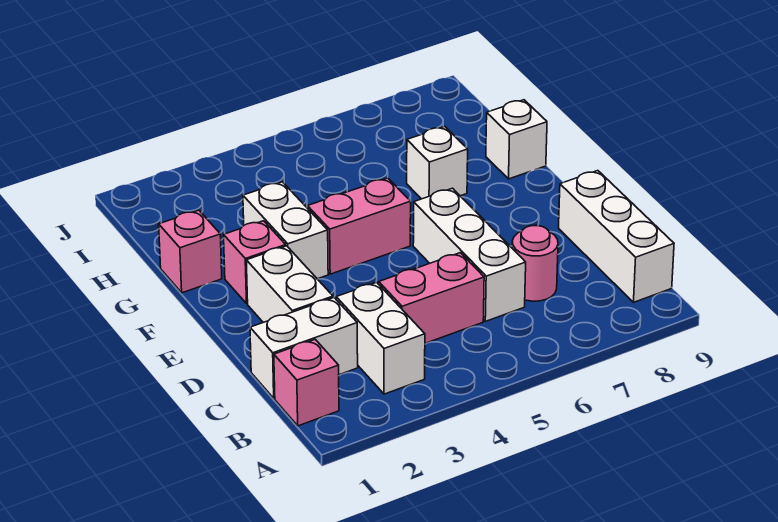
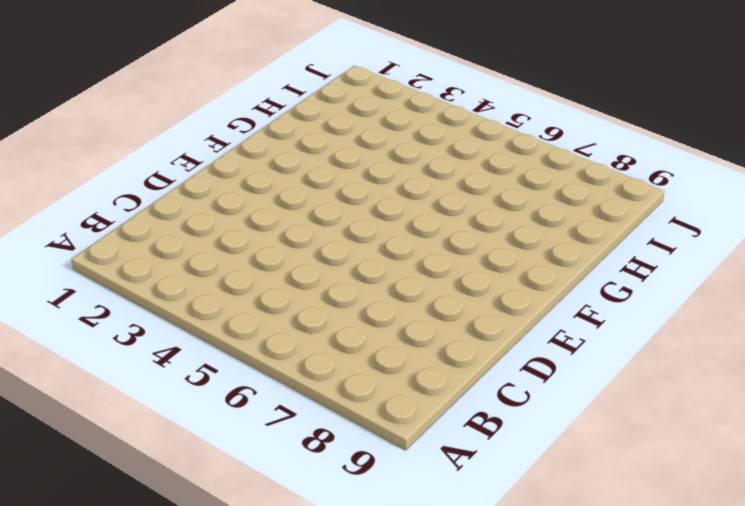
none -> pink 1x1 brick [274,339,339,426]
none -> white 1x2 brick [336,282,425,394]
none -> white 1x3 brick [559,171,674,302]

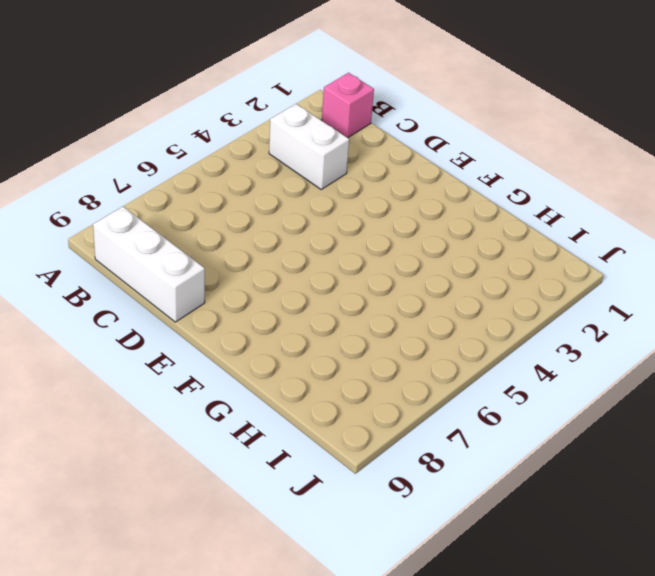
none -> white 1x2 brick [250,298,358,398]
none -> pink 1x2 brick [379,253,484,343]
none -> white 1x3 brick [413,188,526,321]

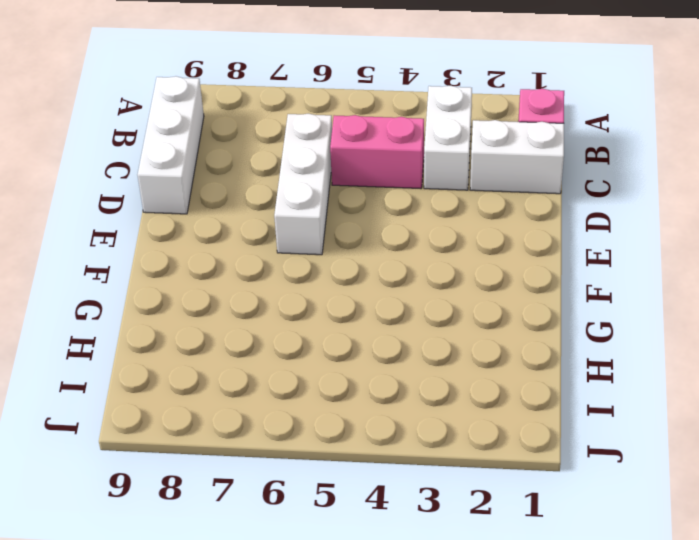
none -> pink 1x1 round brick [512,226,558,301]
none -> white 1x2 brick [246,246,333,322]
none -> pink 1x1 brick [224,221,286,303]

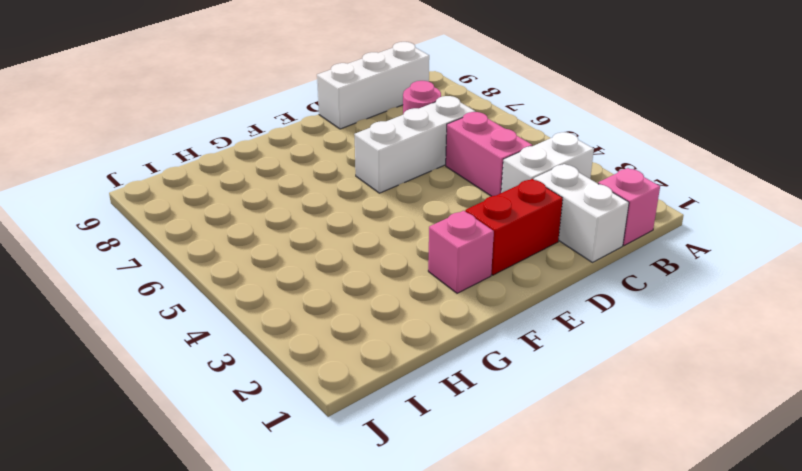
red 1x2 brick [465,179,563,275] -> white 1x2 brick [246,246,333,322]
none -> white 1x2 brick [243,182,328,279]
none -> pink 1x2 brick [307,178,411,274]
none -> pink 1x1 brick [159,210,222,293]

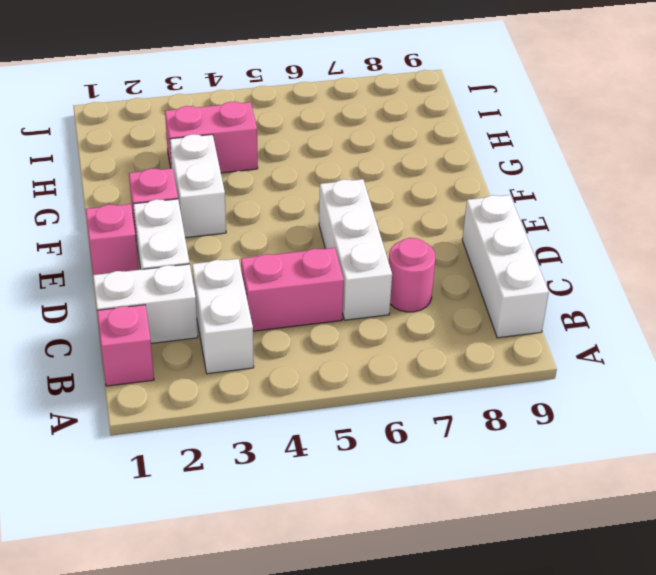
pink 1x1 brick [86,204,139,275] -> pink 1x1 brick moved to [159,210,222,293]
pink 1x2 brick [165,102,258,173] -> pink 1x2 brick moved to [307,178,411,274]
none -> white 1x1 brick [407,127,468,199]
none -> white 1x1 brick [486,100,547,179]

